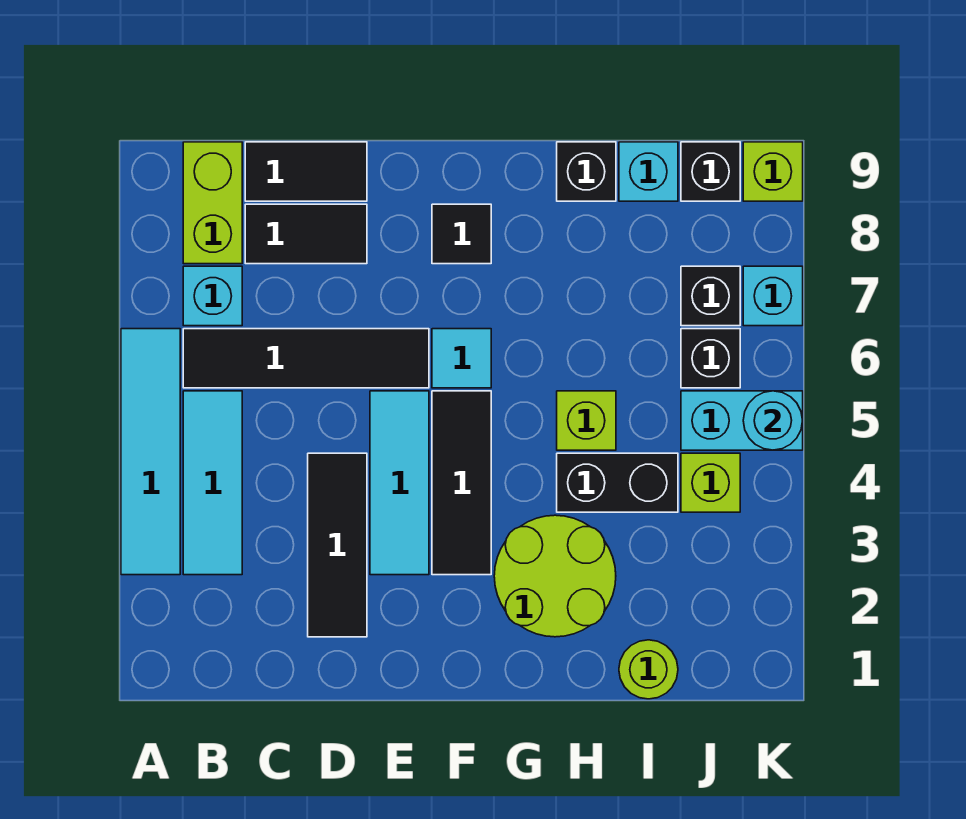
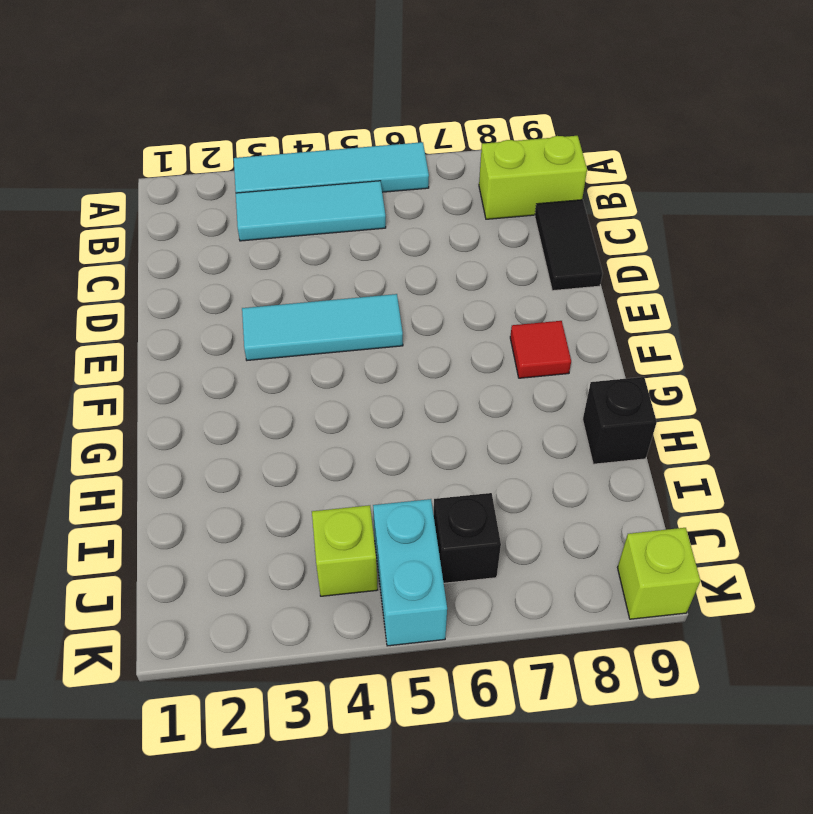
red 1x1 tile [510,321,571,378] -> black 1x1 tile [432,204,491,264]
none -> black 1x4 tile [183,329,429,388]
none -> cyan 1x1 brick [183,266,242,326]
none -> black 1x2 tile [245,204,367,264]

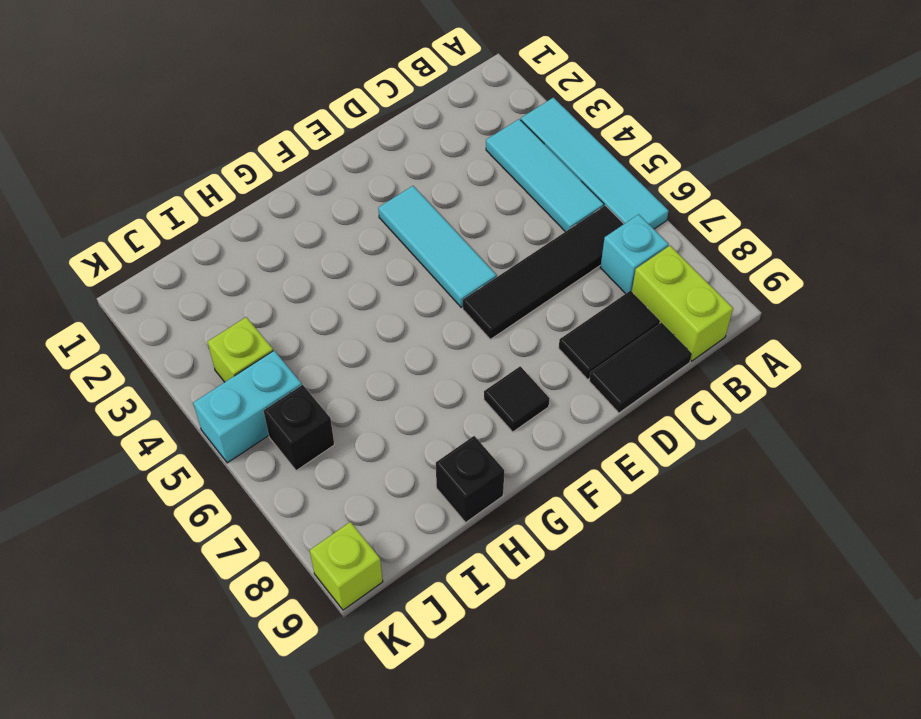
none -> black 1x3 tile [308,453,367,637]
none -> black 1x3 tile [432,391,491,575]
none -> cyan 1x1 tile [432,329,491,388]

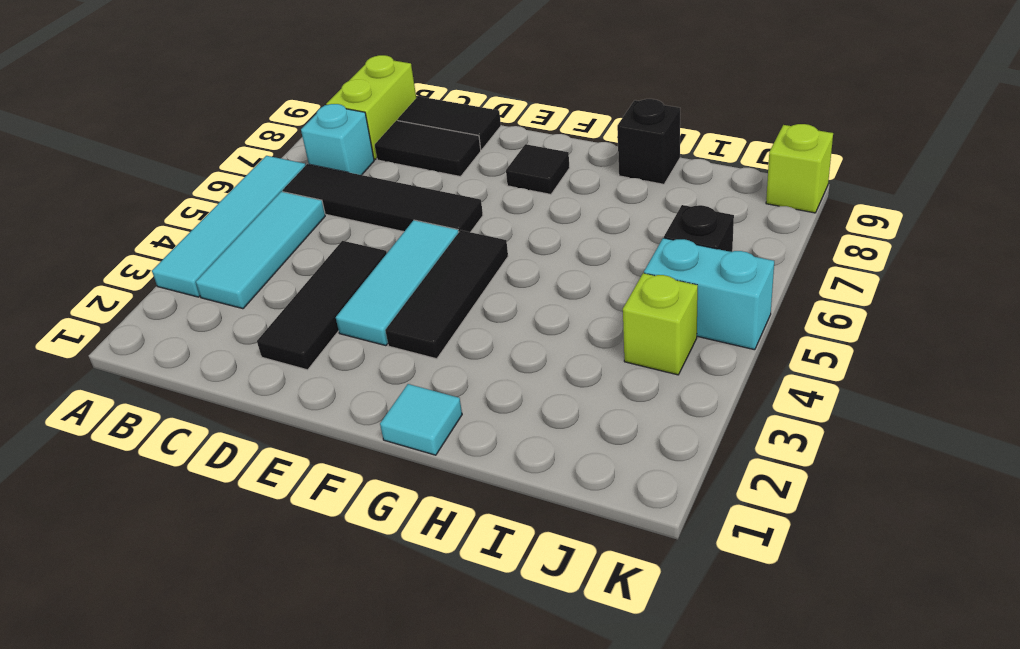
cyan 1x1 tile [380,384,462,455] -> cyan 1x1 tile moved to [432,329,491,388]
none -> lime 2x2 round brick [494,515,616,637]
none -> black 1x2 brick [557,453,678,512]
none -> lime 1x1 brick [557,391,616,450]

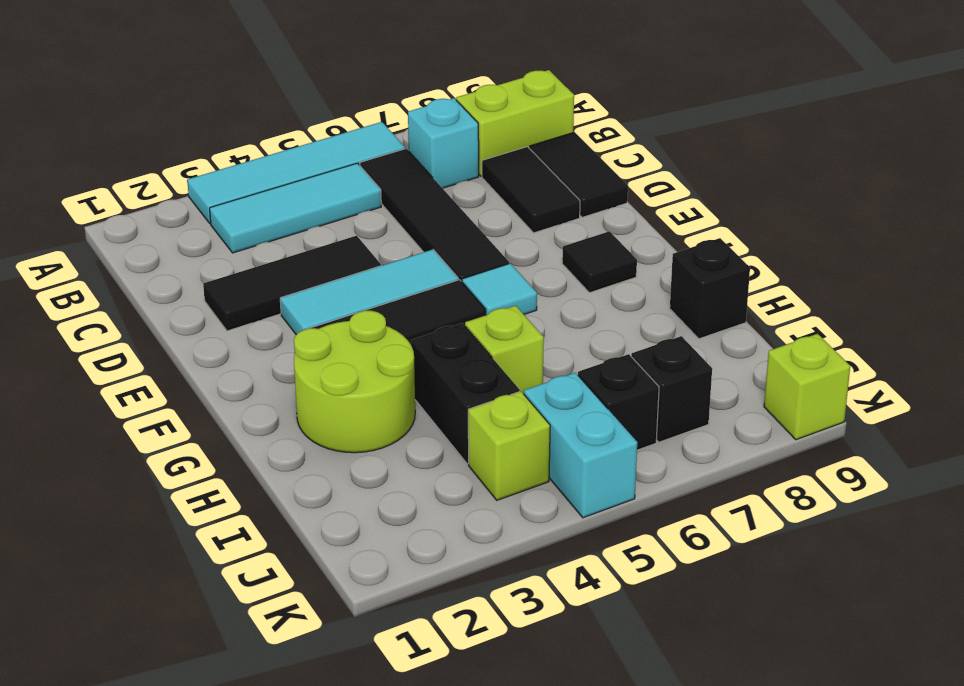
none -> lime 1x1 round brick [619,640,678,699]
none -> cyan 1x1 brick [619,142,678,201]
none -> black 1x1 brick [681,142,740,201]

